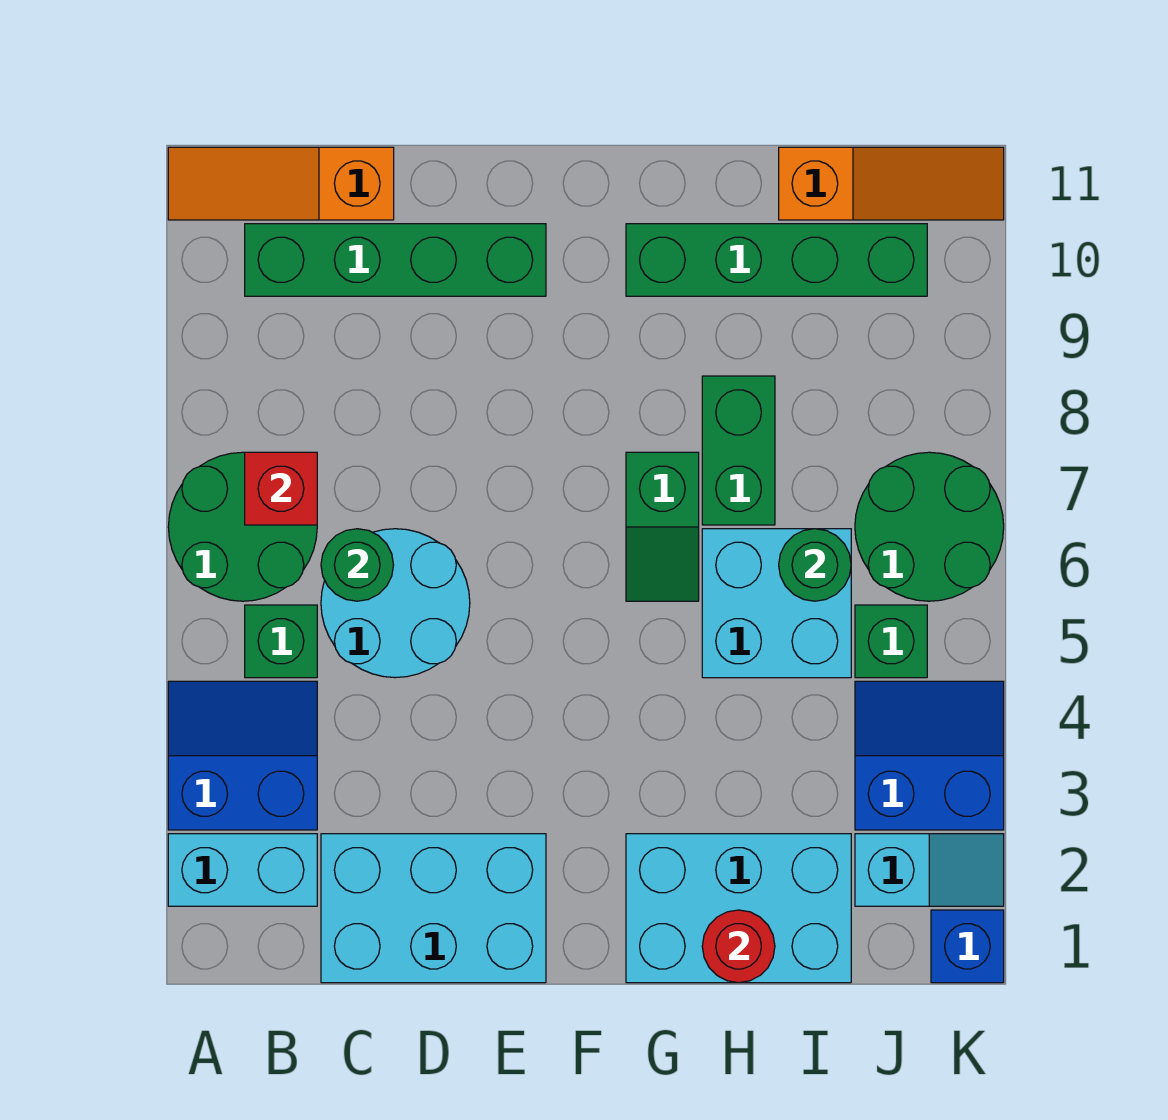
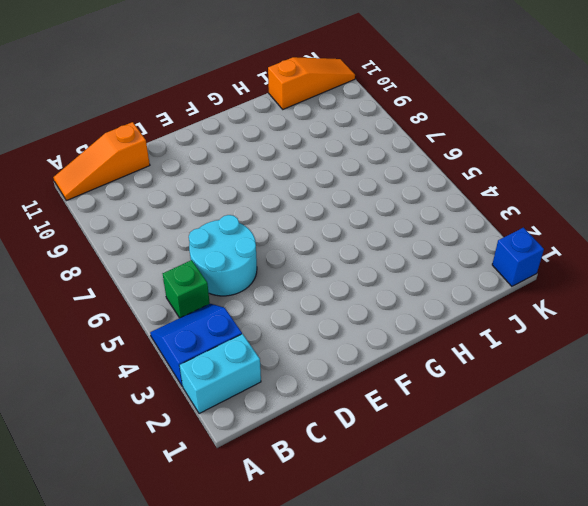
none -> green 2x2 round brick [168,452,317,601]
none -> green 1x4 brick [245,224,546,296]
none -> cyan 2x3 brick [321,834,546,983]

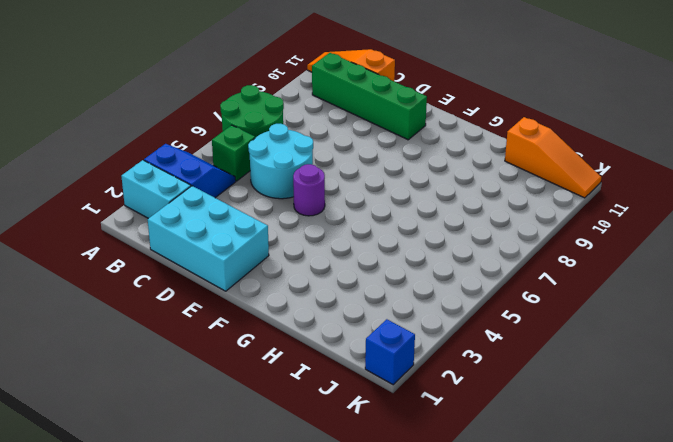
purple 1x1 round brick [293,164,325,216] -> none
none -> cyan 2x3 brick [626,834,851,983]
none -> green 1x2 slope [626,452,699,601]
none -> green 1x4 brick [626,224,927,296]

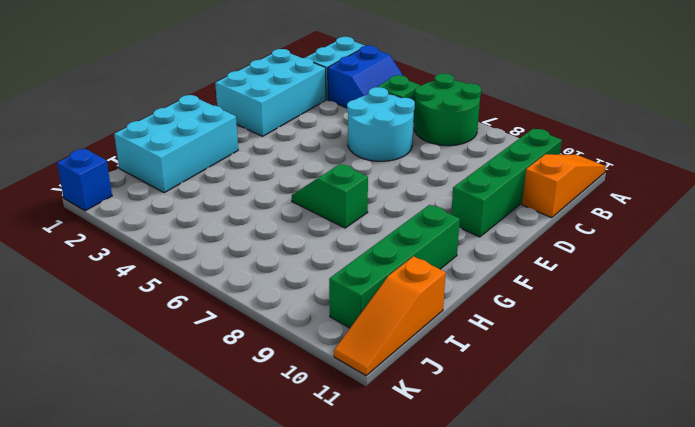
none -> cyan 2x2 brick [702,529,851,678]
none -> green 1x2 brick [702,376,775,525]
none -> cyan 1x2 slope [855,834,1004,906]

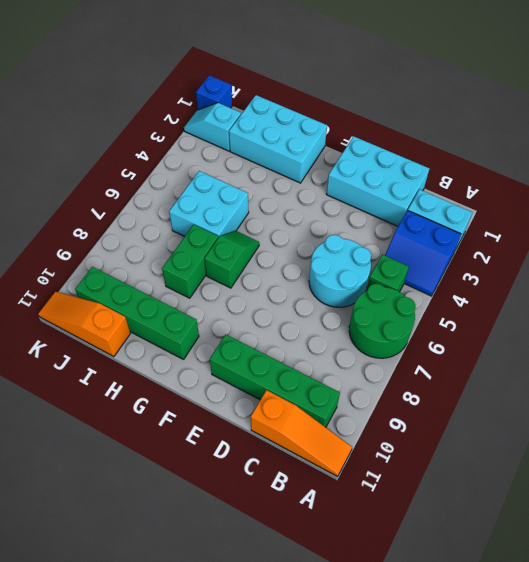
none -> blue 2x2 slope [855,681,1004,830]
none -> green 1x1 brick [855,605,927,678]
none -> green 2x2 round brick [855,452,1004,601]

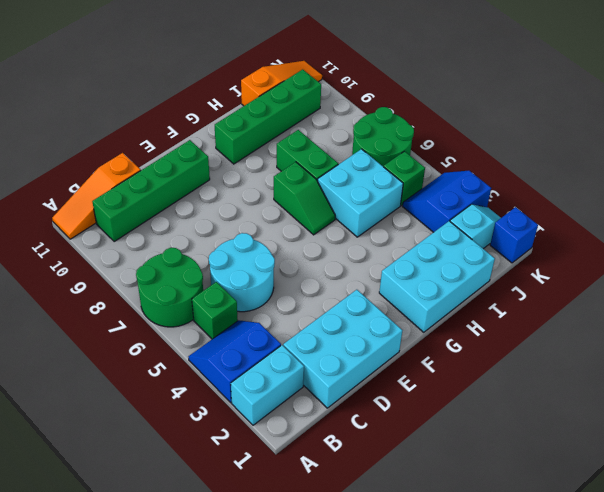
none -> red 1x1 brick [245,452,317,525]
none -> green 1x1 round brick [321,529,393,601]
none -> red 1x1 round brick [702,910,775,983]

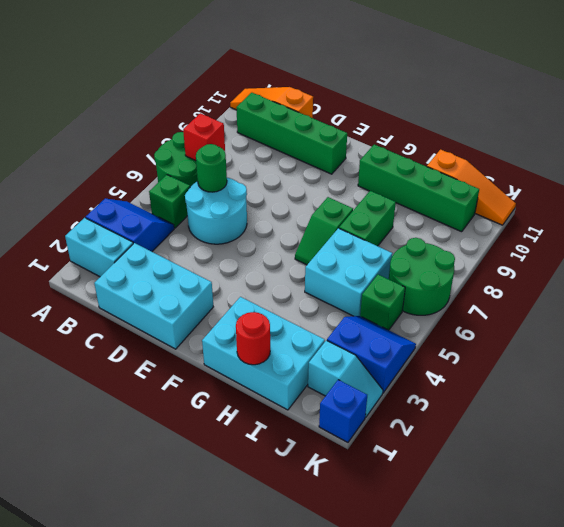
none -> green 1x1 round brick [779,529,851,601]

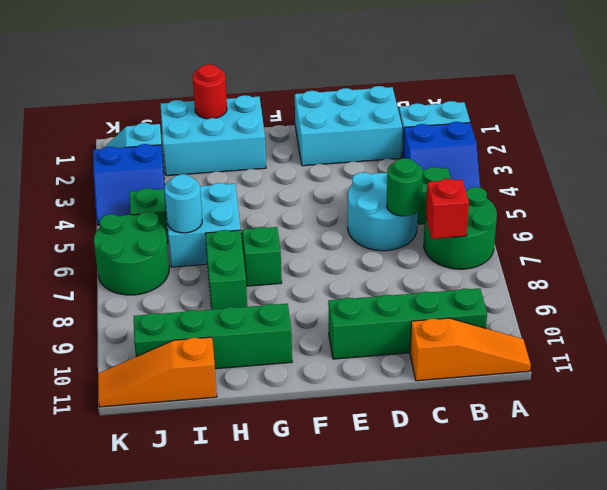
cyan 1x1 round brick [164,175,202,233] -> green 1x1 round brick [779,529,851,601]
none -> blue 1x1 brick [931,910,1004,983]

